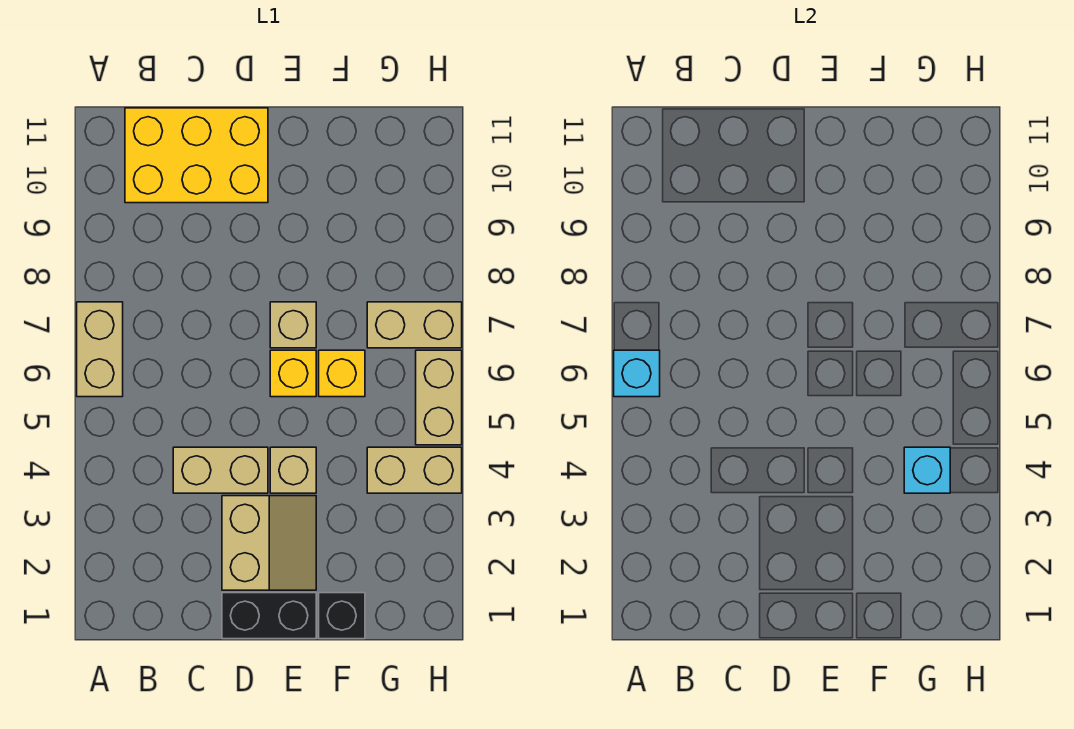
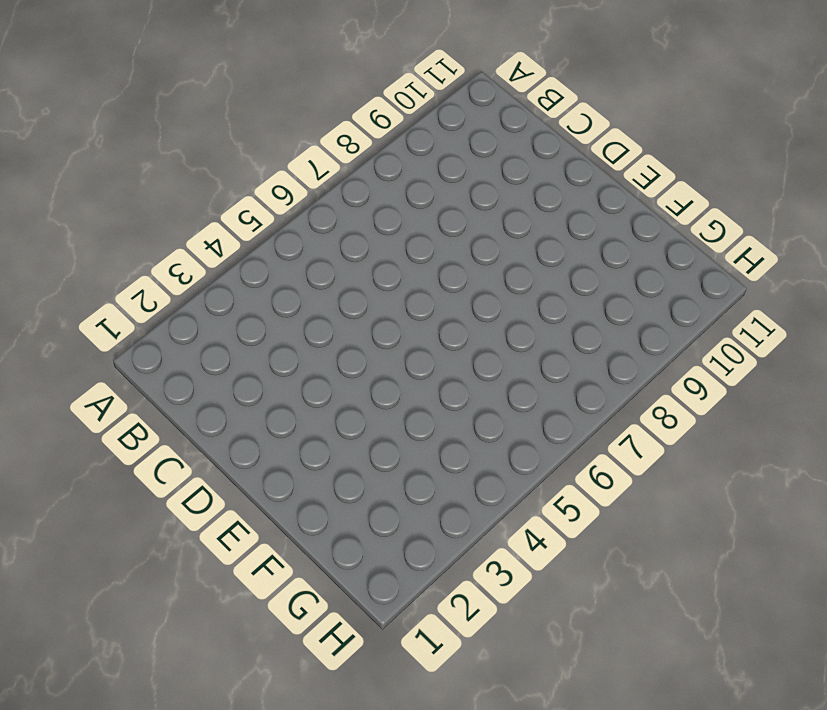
none -> tan 1x2 brick [77,302,123,397]
none -> yellow 2x3 brick [125,108,268,203]
none -> tan 1x2 brick [173,447,268,493]

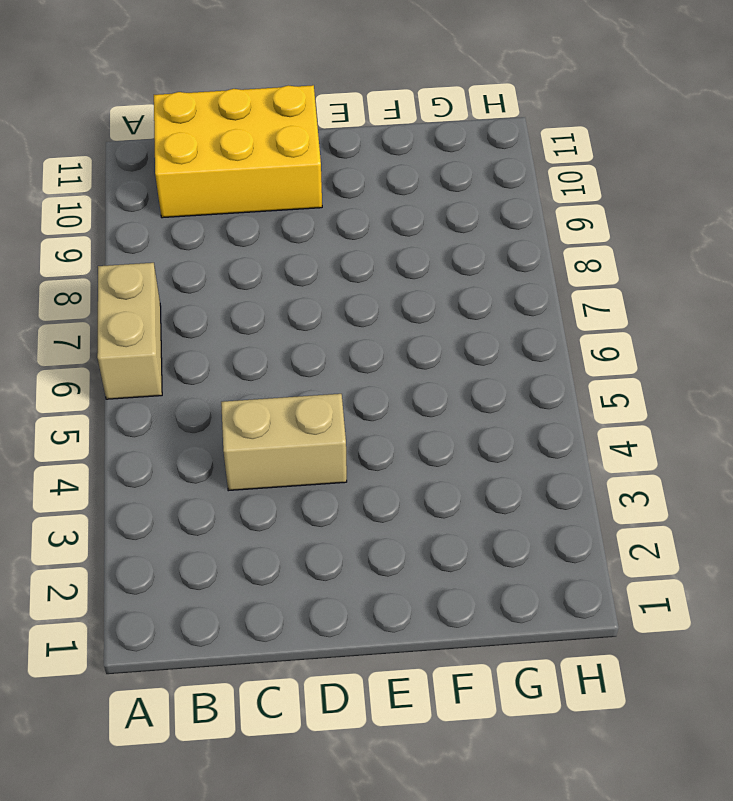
none -> black 1x2 brick [222,593,316,639]
none -> tan 2x2 slope [222,496,316,590]
none -> tan 1x1 brick [270,447,316,493]

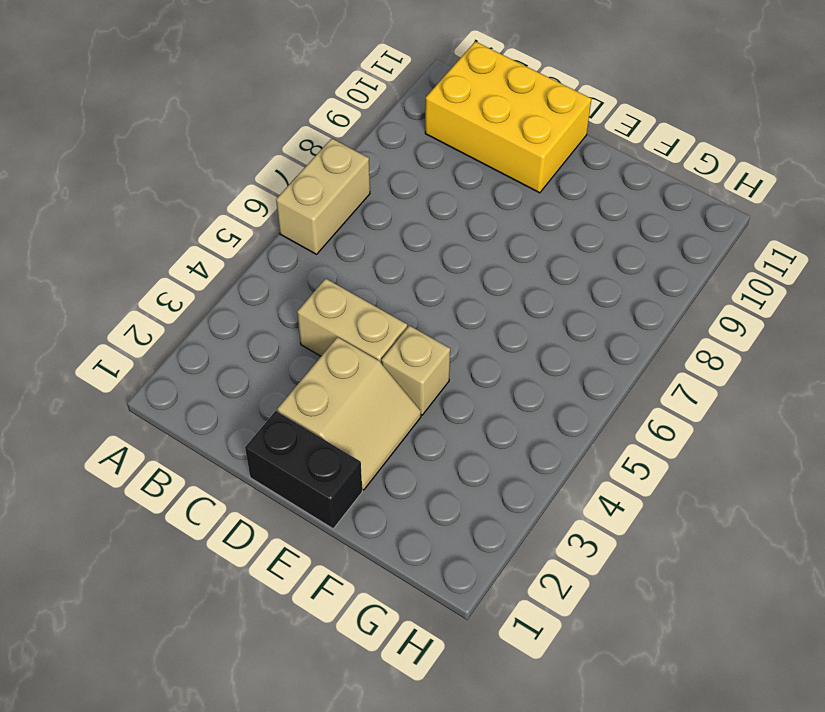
none -> yellow 1x1 brick [270,350,316,397]
none -> tan 1x1 brick [270,302,316,348]
none -> black 1x1 brick [319,593,365,639]

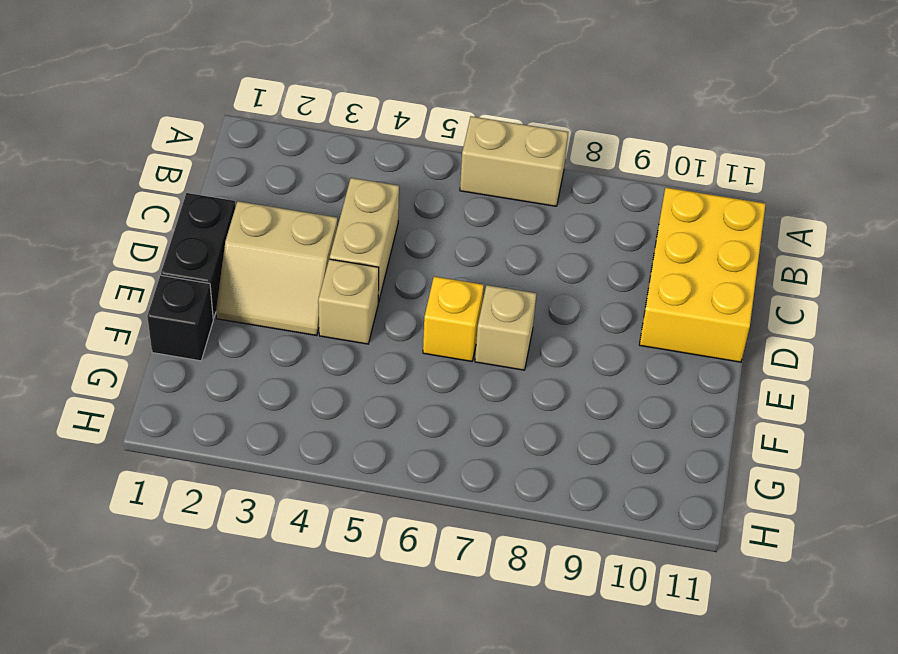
none -> yellow 1x1 brick [319,350,365,397]
none -> tan 1x2 brick [367,447,462,493]
none -> tan 1x2 brick [367,302,462,348]

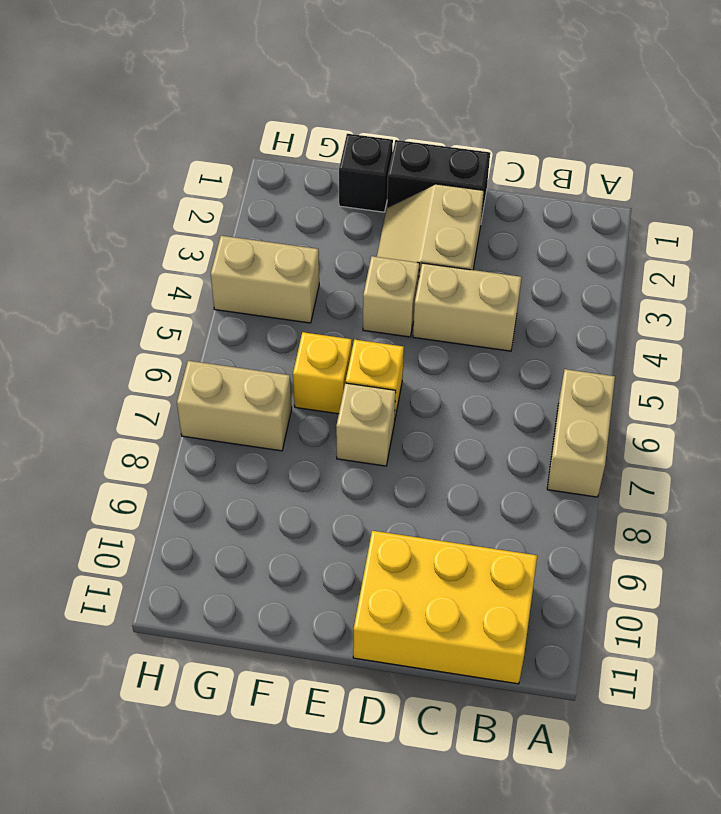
none -> tan 1x2 brick [416,350,462,445]
none -> cyan 1x1 brick [614,350,660,397]
none -> cyan 1x1 brick [904,447,950,493]

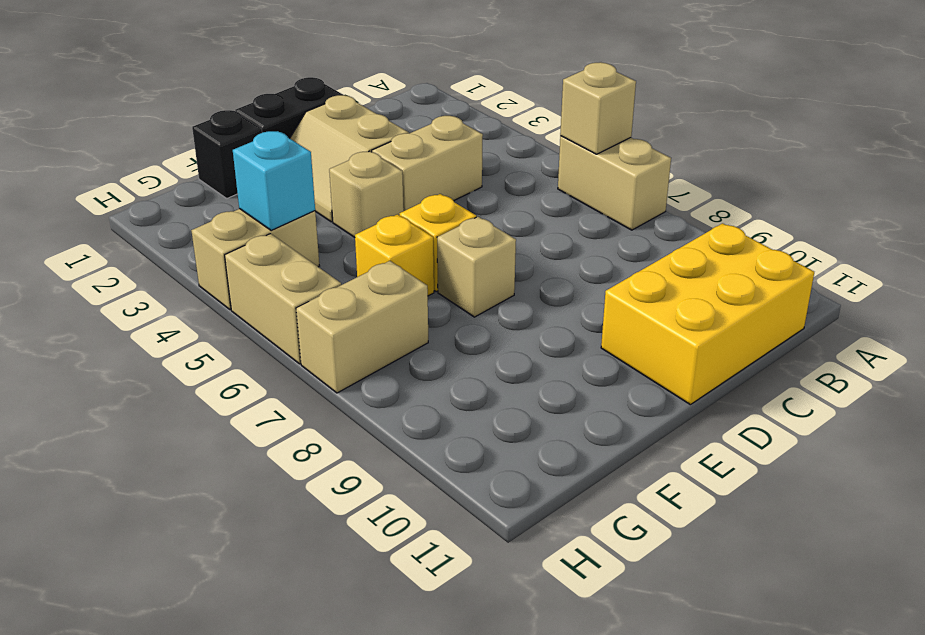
tan 1x1 brick [560,62,636,154] -> cyan 1x1 brick [614,350,660,397]

